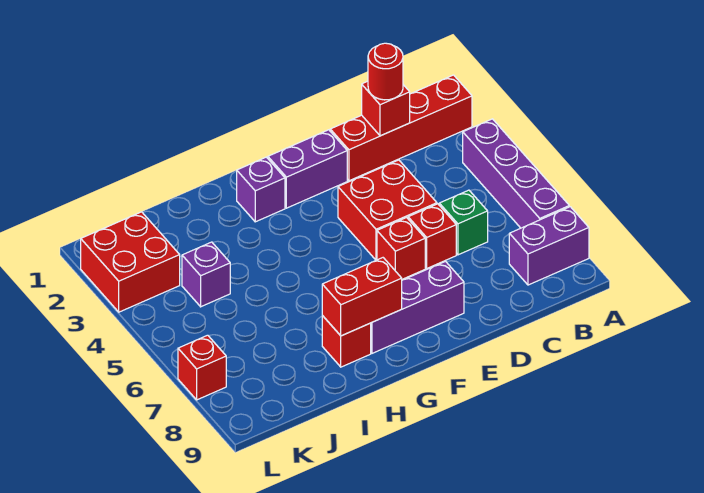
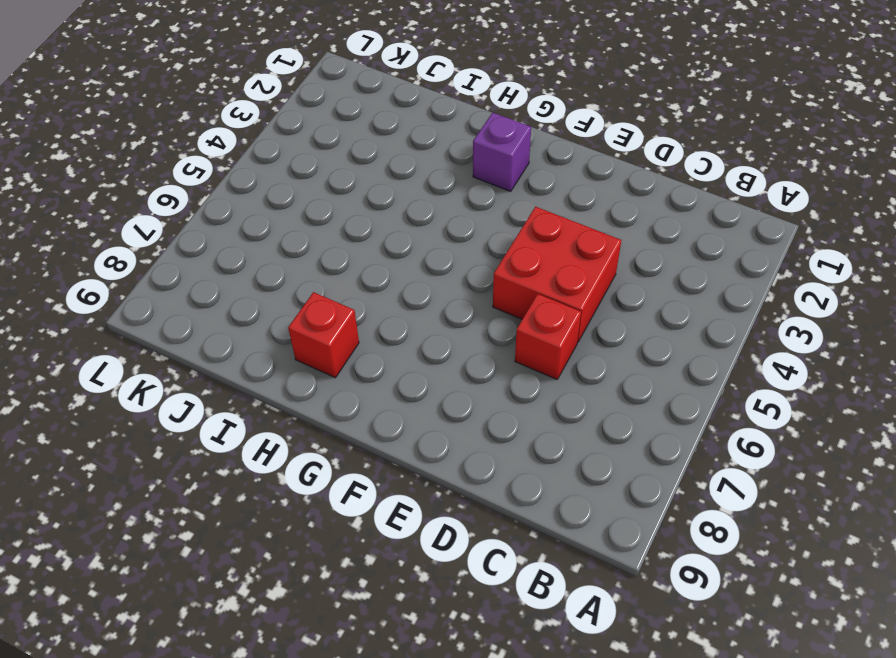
none -> red 1x4 brick [330,75,472,181]
none -> purple 1x4 brick [463,119,569,228]
none -> purple 1x2 brick [509,207,589,285]

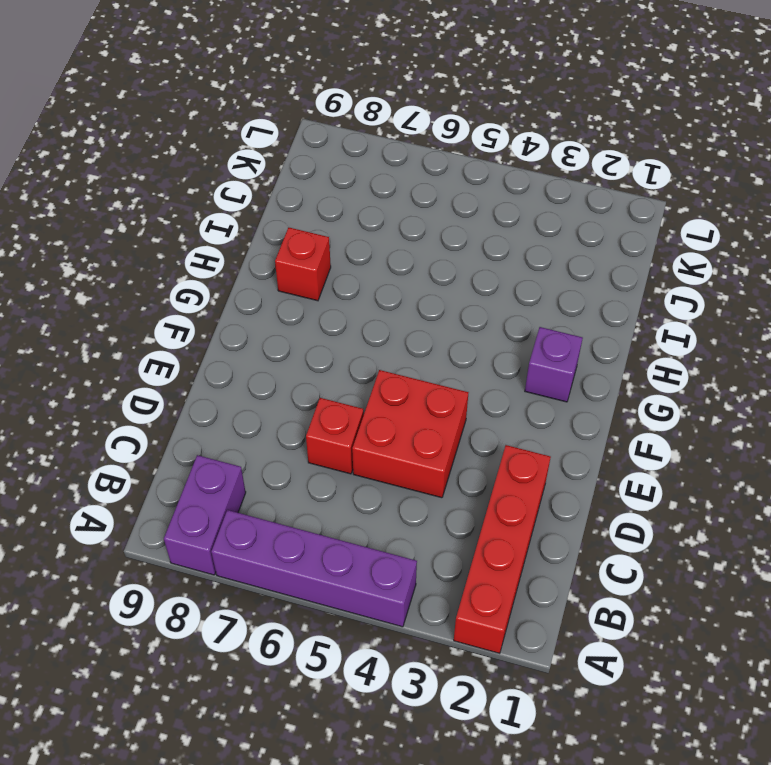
none -> green 1x1 brick [439,190,488,255]
none -> purple 1x2 brick [268,130,347,208]
none -> red 1x1 brick [377,218,425,279]

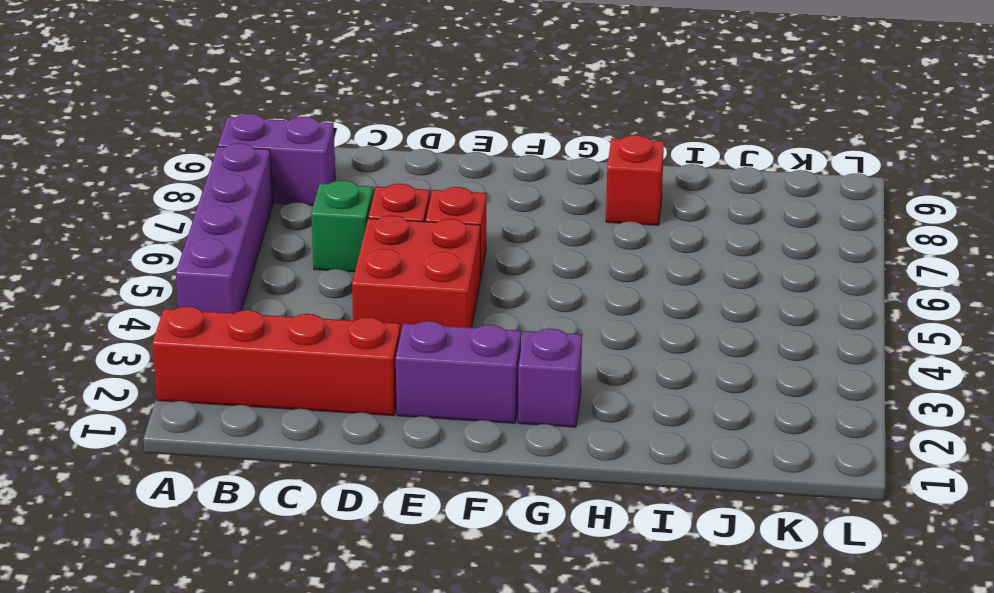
none -> purple 1x3 brick [371,261,464,353]
none -> purple 1x1 brick [182,242,230,307]
none -> red 2x2 brick [81,212,180,312]

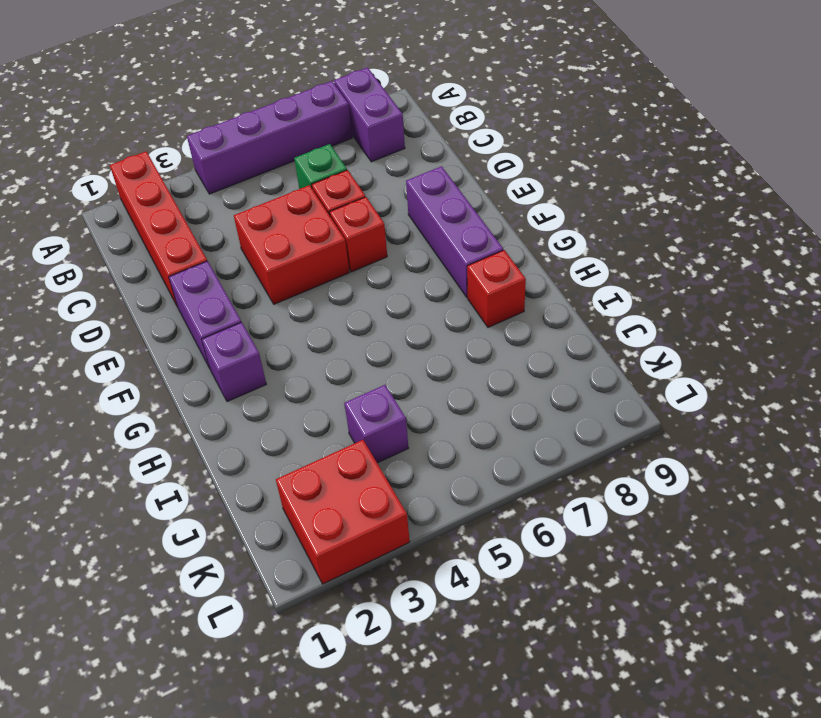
none -> red 1x1 brick [178,335,226,400]
none -> red 1x1 brick [362,81,410,136]
none -> red 1x2 brick [322,258,402,336]

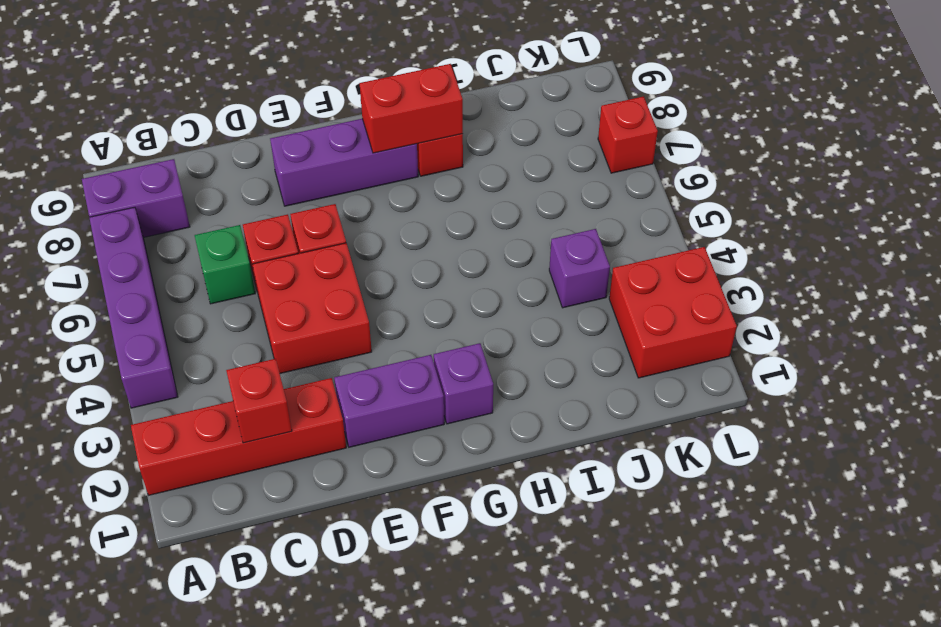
none -> red 1x1 round brick [368,43,403,100]

